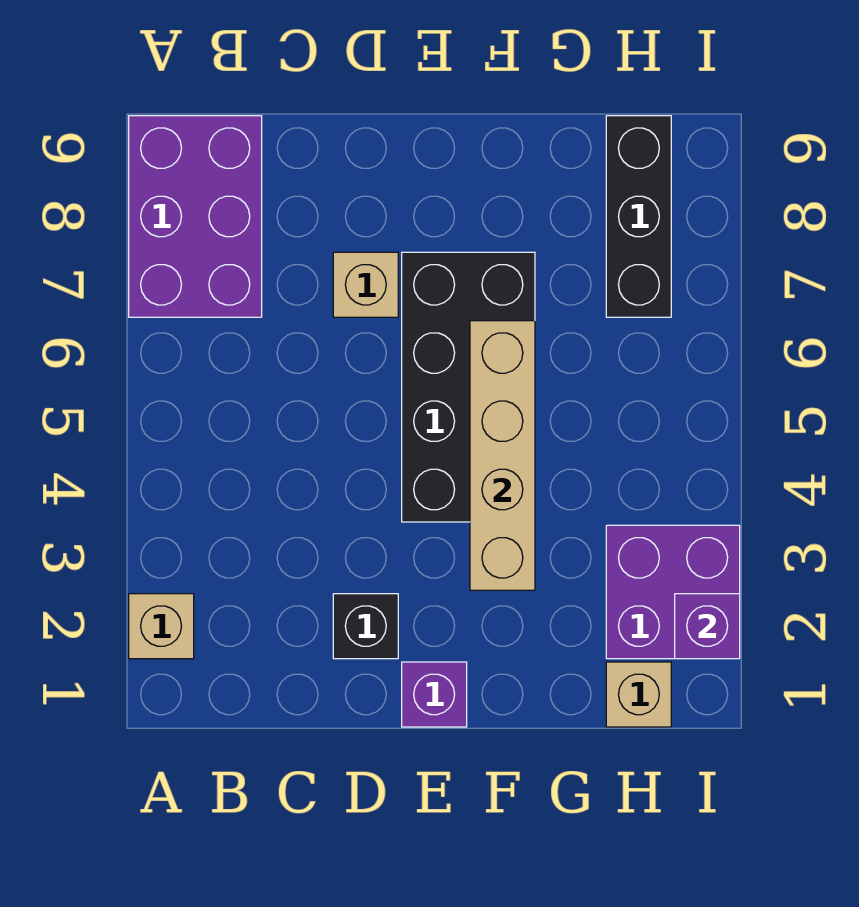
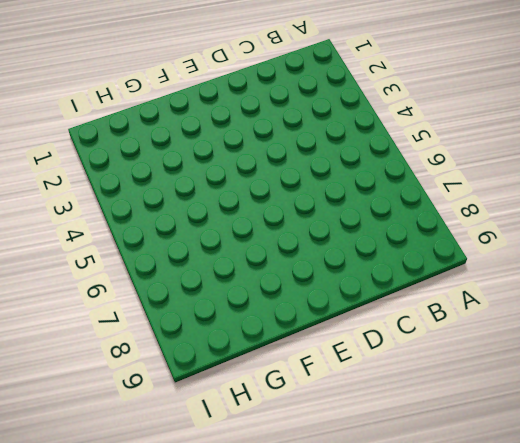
none -> tan 1x1 brick [129,594,194,659]
none -> purple 2x3 brick [129,116,262,317]

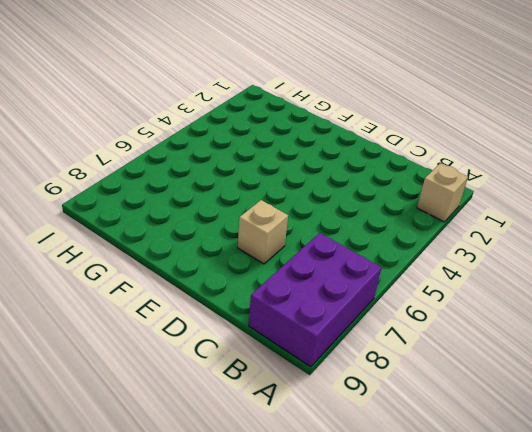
none -> black 1x1 brick [333,594,398,659]
none -> purple 1x1 brick [402,662,467,727]

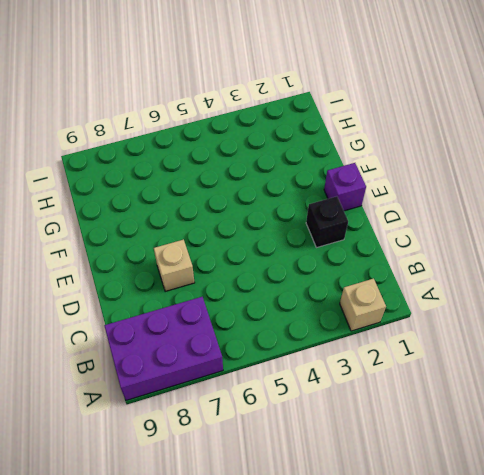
none -> black 2x4 brick [402,252,535,522]
none -> tan 1x1 brick [606,662,671,727]

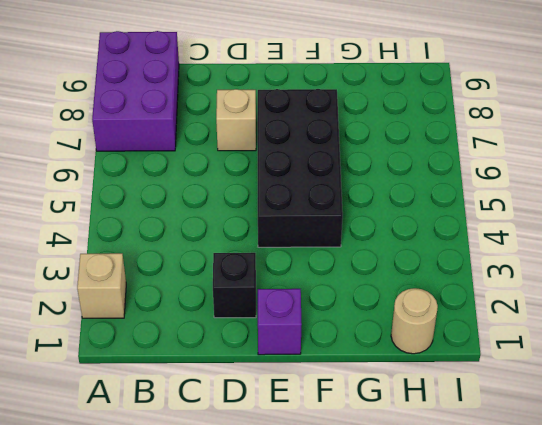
tan 1x1 round brick [391,288,438,354] -> tan 1x1 brick [606,662,671,727]
none -> purple 2x2 brick [606,525,740,659]
none -> black 1x3 brick [606,116,671,317]

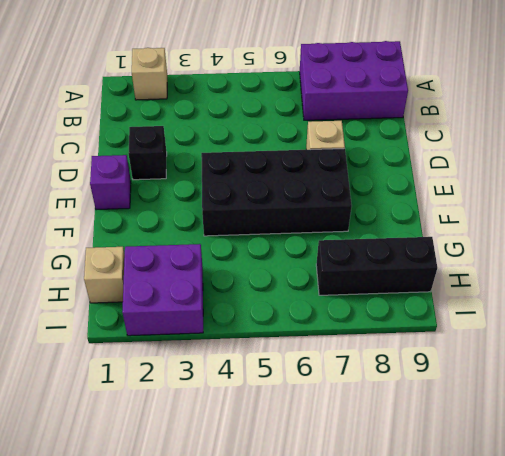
none -> tan 1x4 brick [470,321,535,590]
none -> purple 1x1 brick [675,594,740,659]

